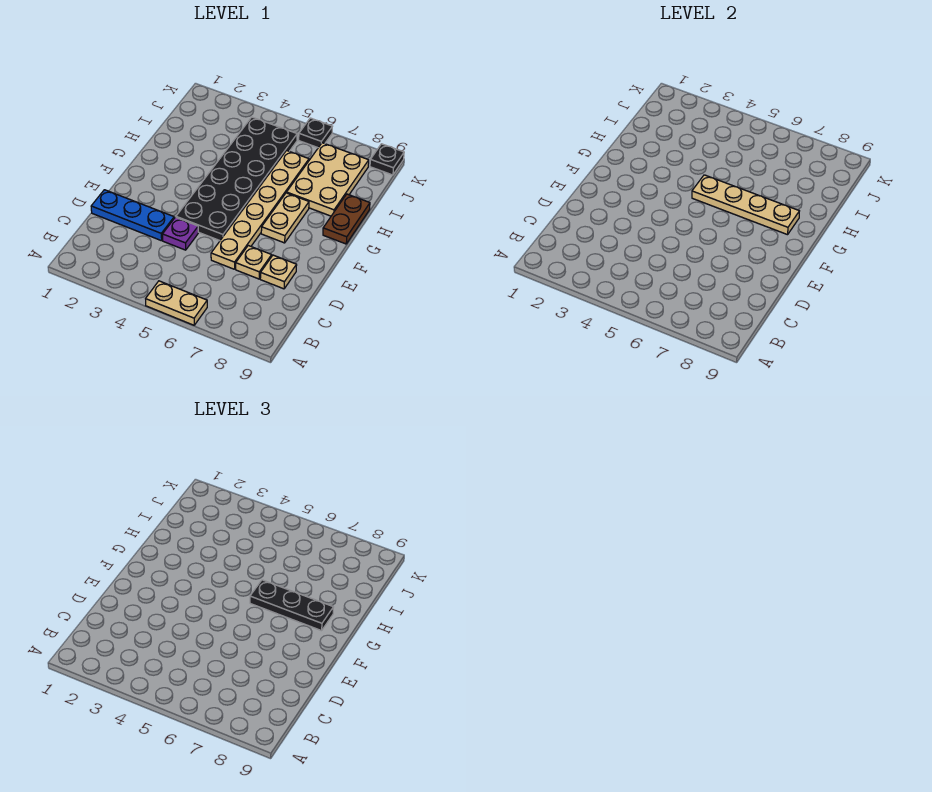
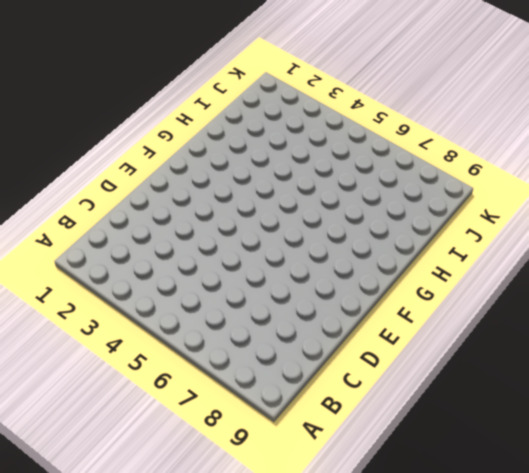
none -> tan 1x2 plate [146,281,207,325]
none -> blue 1x3 plate [91,190,174,241]
none -> purple 1x1 plate [163,217,198,250]

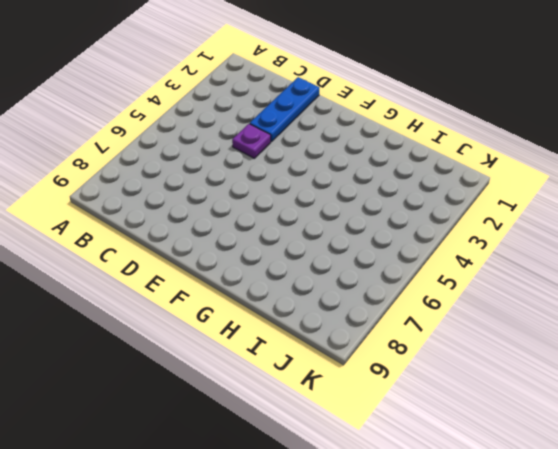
none -> tan 1x2 plate [146,281,207,325]
none -> tan 1x6 plate [211,151,309,269]
none -> tan 1x1 plate [236,246,272,279]

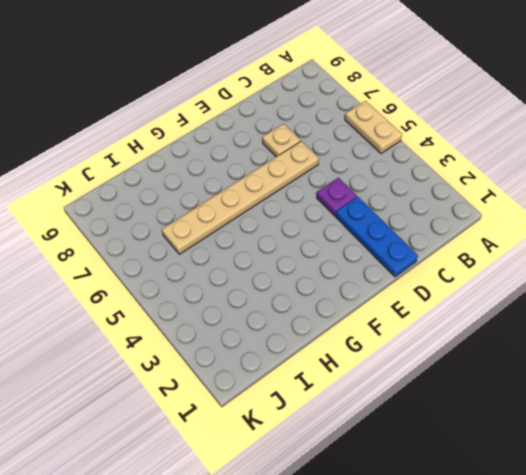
none -> tan 1x1 plate [260,255,297,289]
none -> black 2x6 plate [176,117,297,241]
none -> tan 1x2 plate [261,193,309,243]

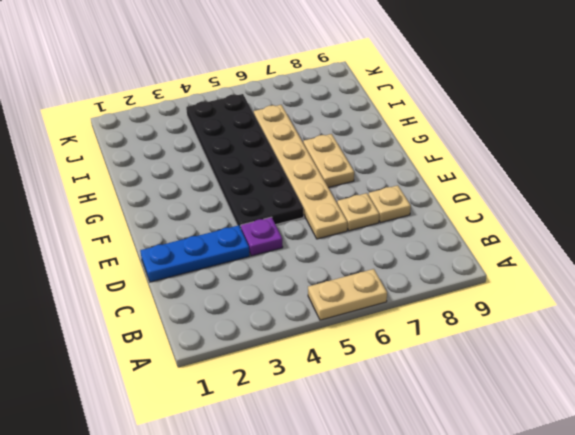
none -> brown 1x2 plate [323,194,370,244]
none -> tan 2x3 plate [287,143,369,216]
none -> black 1x1 plate [299,118,332,148]

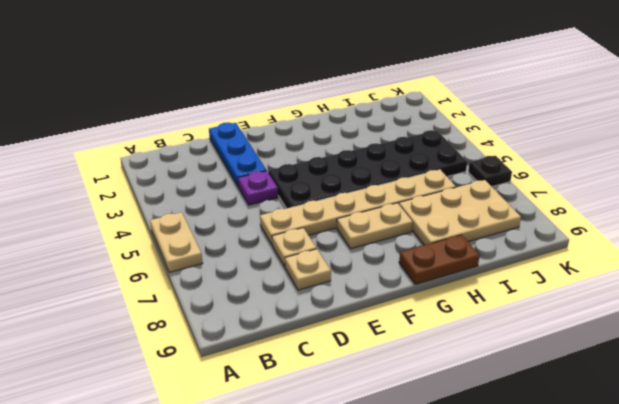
none -> black 1x1 plate [370,144,404,175]
none -> tan 1x4 plate [692,175,799,235]
none -> black 1x3 plate [250,580,333,631]

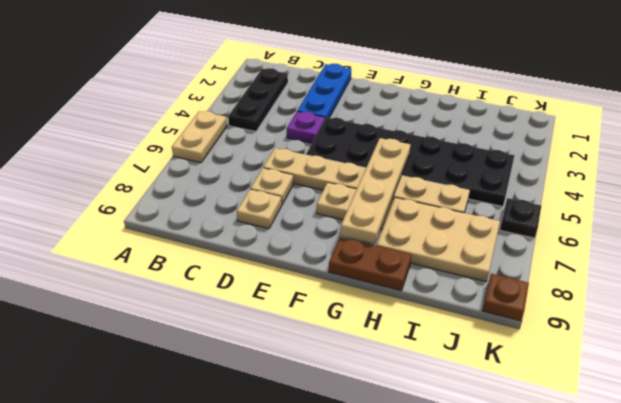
black 1x3 plate [228,68,288,131] -> black 1x3 plate moved to [250,580,333,631]
brown 1x1 plate [482,274,529,321] -> black 1x1 plate [370,144,404,175]

